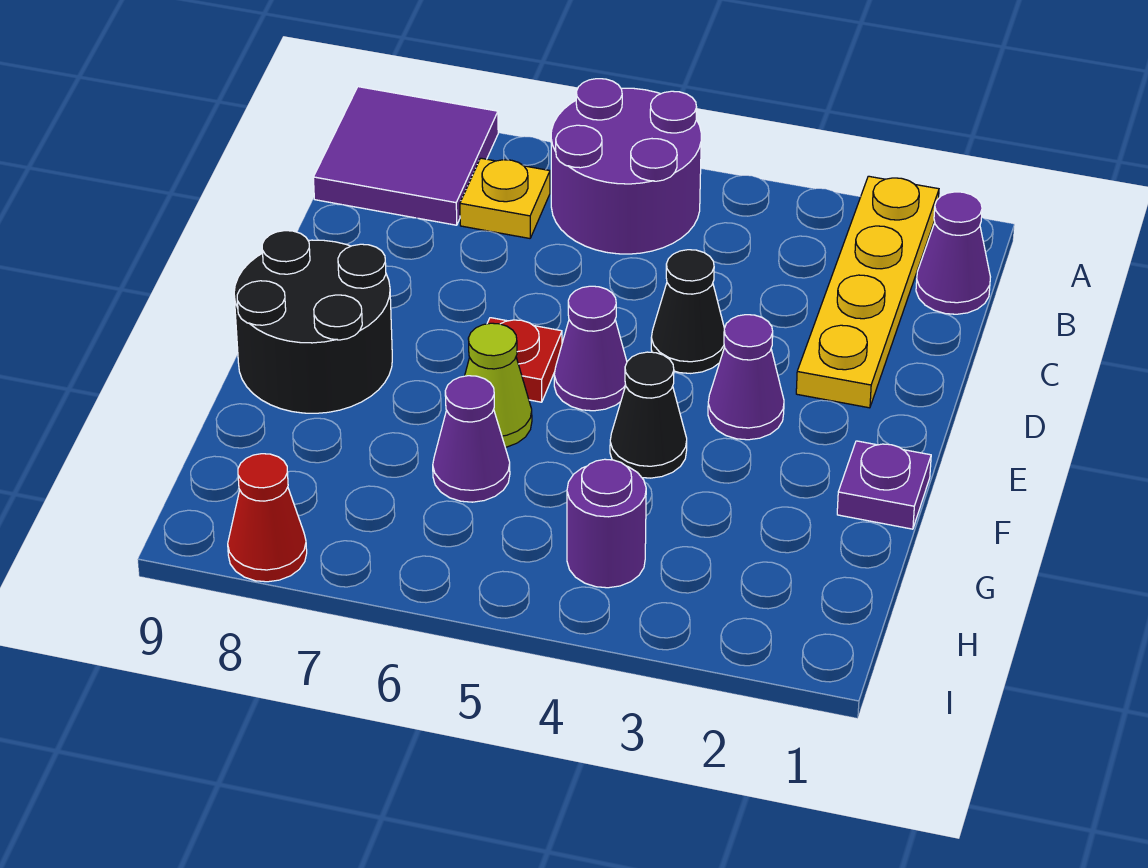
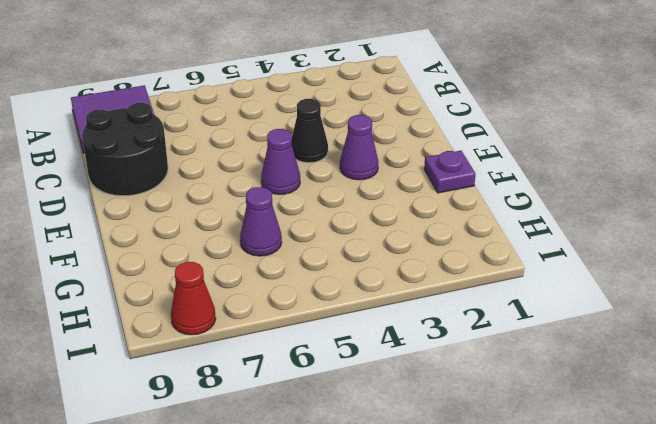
black 2x2 round brick [82,103,168,196] -> black 2x2 round brick moved to [234,231,392,413]
none -> yellow 1x4 plate [796,176,939,408]
none -> purple 2x2 round brick [551,79,701,254]
none -> purple 1x1 cone [916,192,990,314]

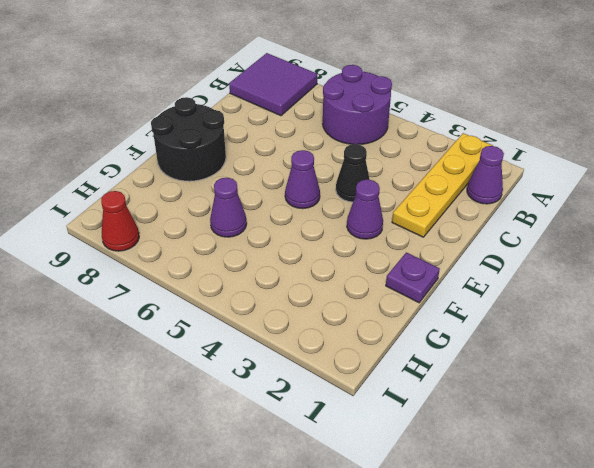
none -> yellow 1x1 plate [460,158,550,238]
none -> red 1x1 plate [487,318,562,402]
none -> black 1x1 cone [610,352,687,478]

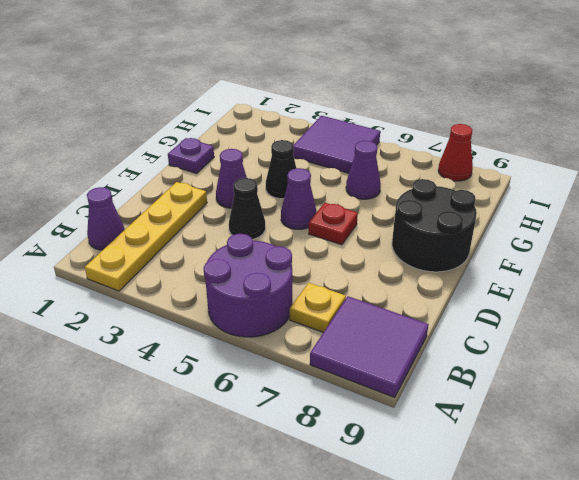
purple 2x2 tile [293,116,380,173] -> purple 1x1 round brick [567,459,646,588]
none -> lime 1x1 cone [465,323,532,447]

